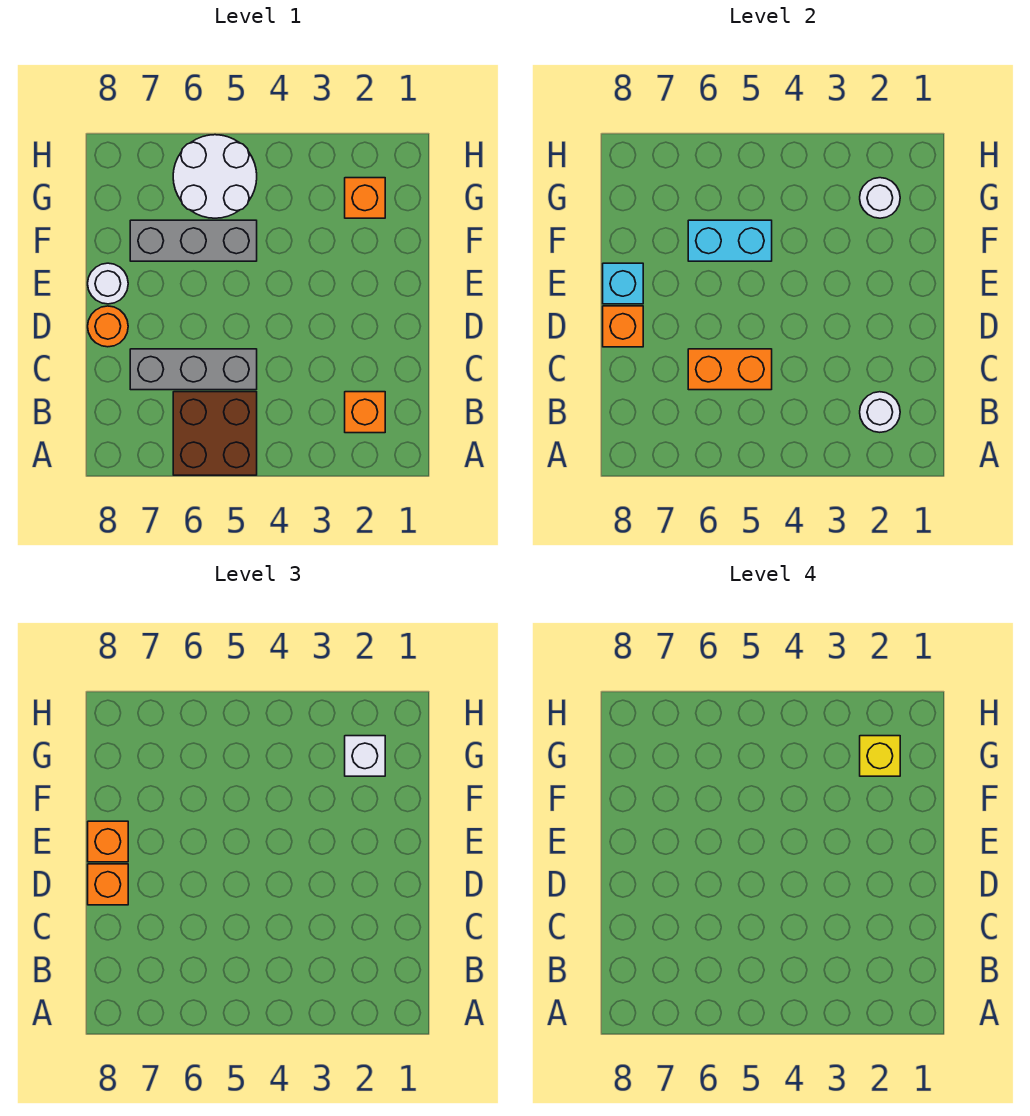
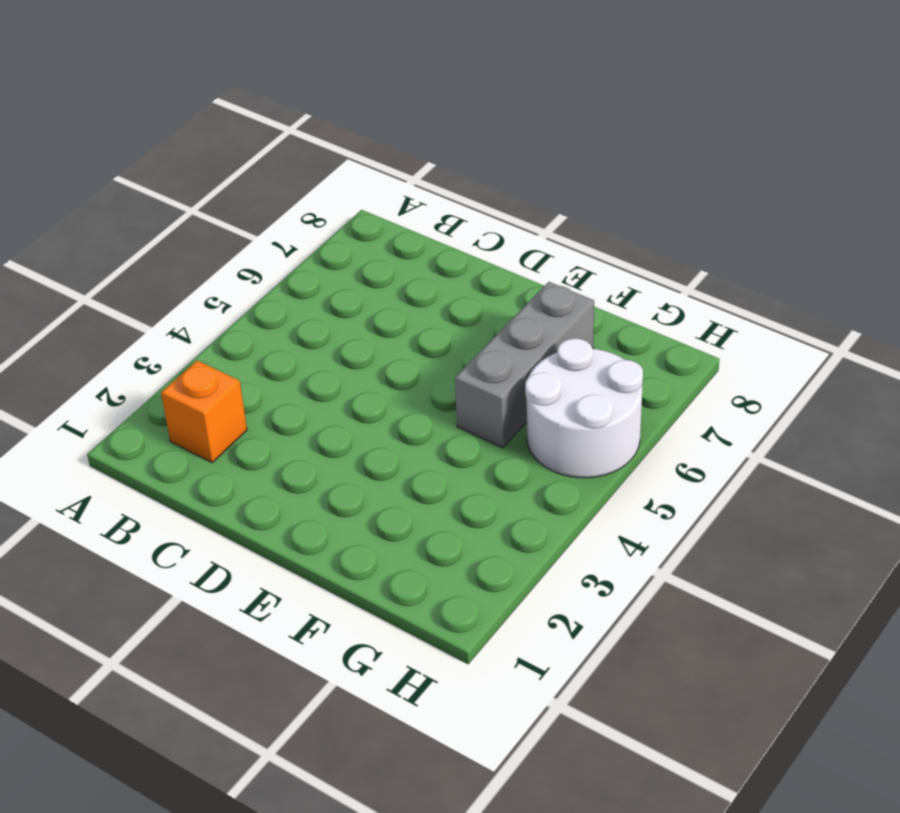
none -> brown 2x2 brick [173,392,257,475]
none -> grey 1x3 brick [130,349,257,390]
none -> orange 1x1 round brick [88,306,128,347]

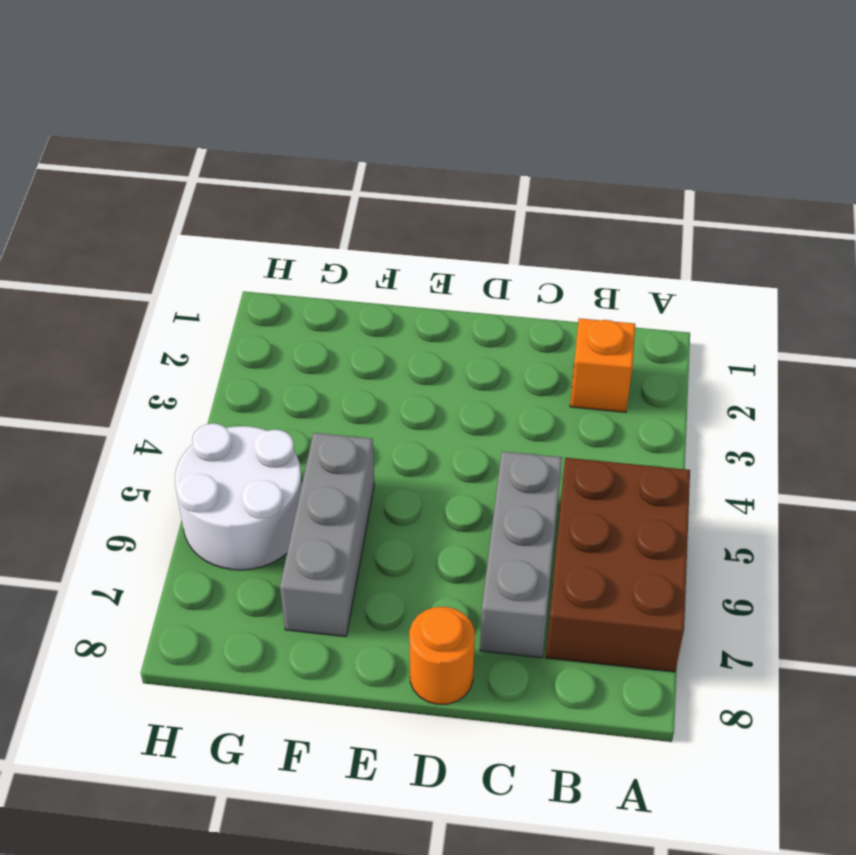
brown 2x3 brick [546,458,690,672] -> brown 2x2 brick [173,392,257,475]
none -> white 1x1 round brick [88,263,128,304]
none -> orange 1x1 brick [345,178,385,218]
none -> white 1x1 round brick [860,392,900,432]

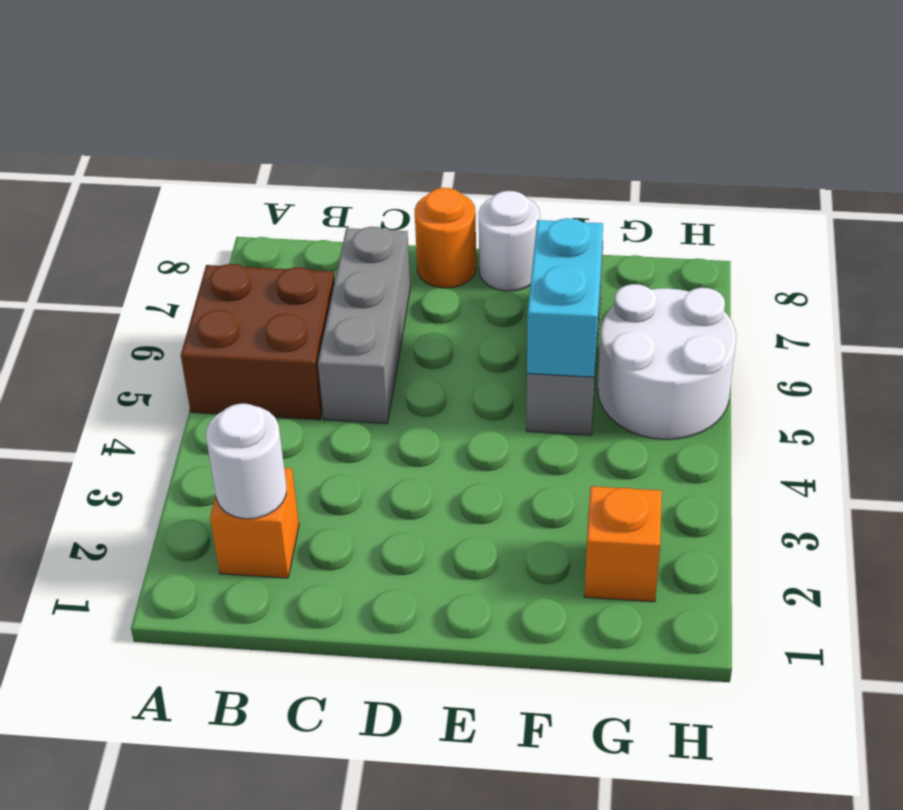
none -> orange 1x2 brick [688,349,772,390]
none -> orange 1x1 brick [603,306,643,347]
none -> cyan 1x1 brick [603,263,643,304]

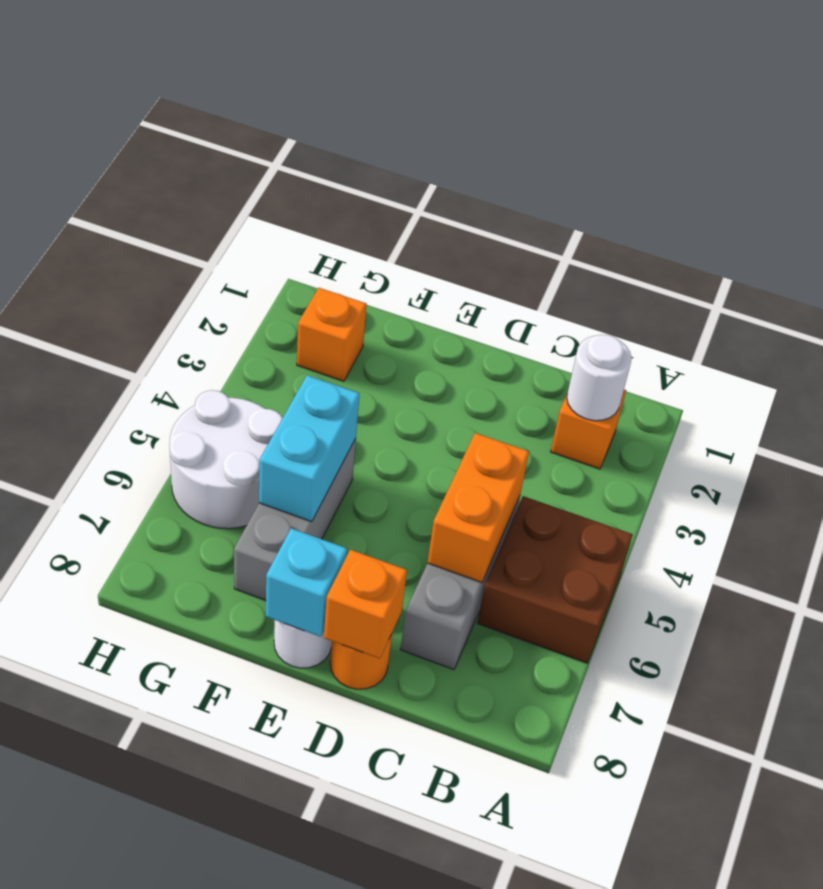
none -> white 1x1 round brick [860,178,900,218]
none -> orange 1x1 brick [88,864,128,905]
none -> orange 1x1 brick [88,821,128,862]

